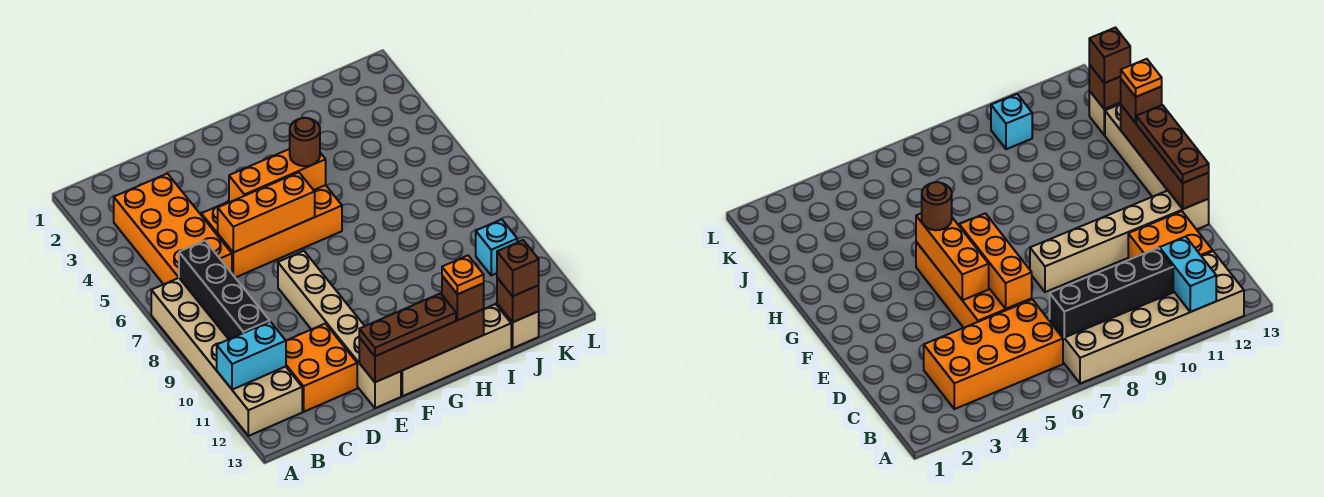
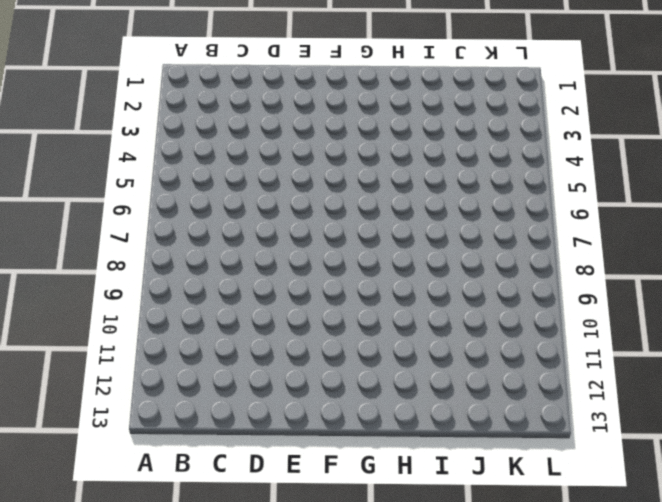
none -> tan 2x6 brick [151,278,302,436]
none -> orange 2x4 brick [114,174,232,284]
none -> orange 2x2 brick [286,324,357,412]

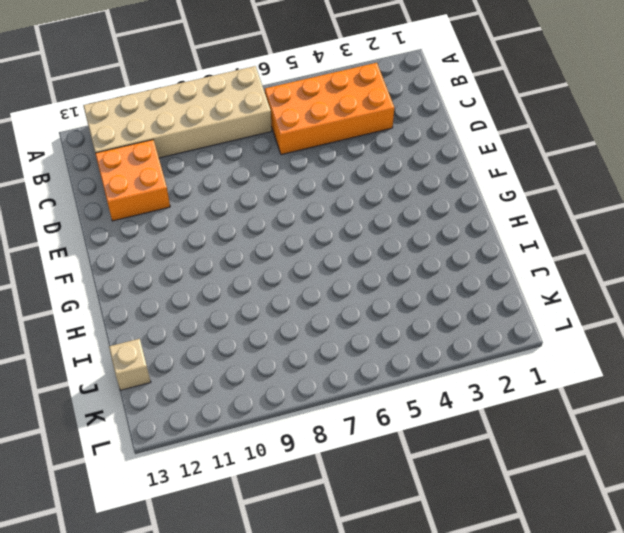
none -> orange 2x4 brick [201,185,342,278]
none -> tan 1x6 brick [278,251,401,408]
none -> tan 1x4 brick [401,304,511,396]

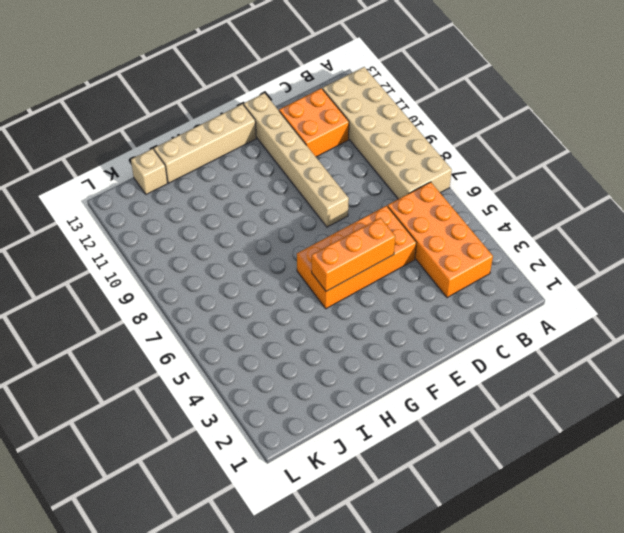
none -> cyan 1x1 brick [476,219,517,275]
none -> cyan 1x2 brick [217,322,286,390]
none -> black 1x4 brick [179,241,270,339]

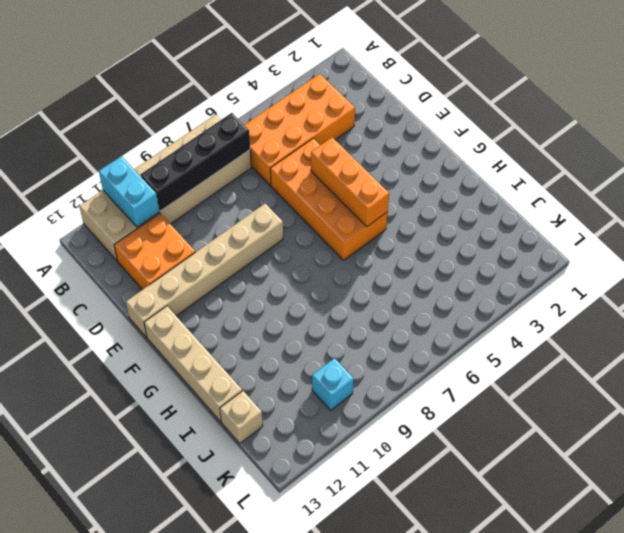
none -> orange 1x3 brick [218,172,315,252]
none -> brown 1x4 brick [359,309,484,382]
none -> brown 1x1 brick [497,278,539,322]

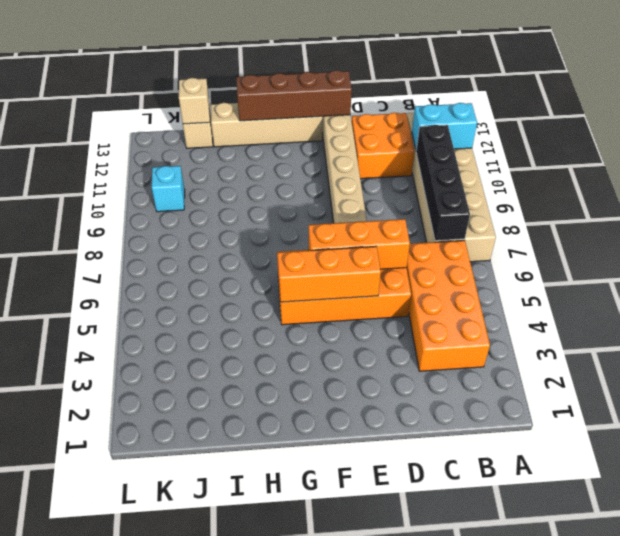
tan 1x1 brick [179,78,210,124] -> brown 1x1 brick [497,278,539,322]
none -> brown 1x3 plate [359,293,456,356]
none -> brown 1x1 round brick [290,118,320,166]
none -> brown 1x1 brick [442,276,484,320]

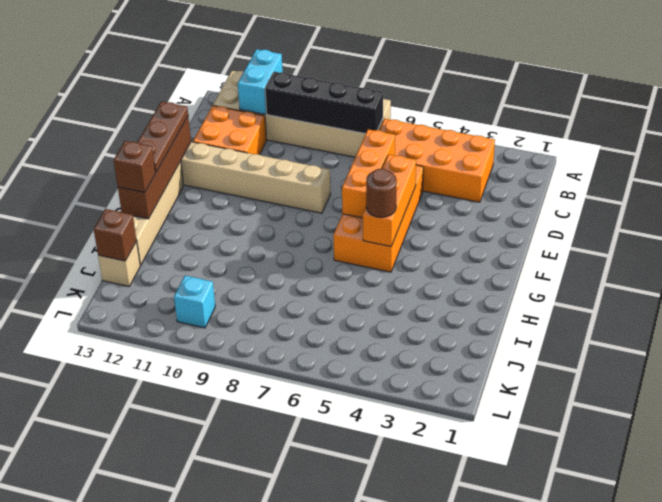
none -> brown 1x1 brick [497,240,539,296]
none -> orange 1x1 plate [442,256,484,294]

